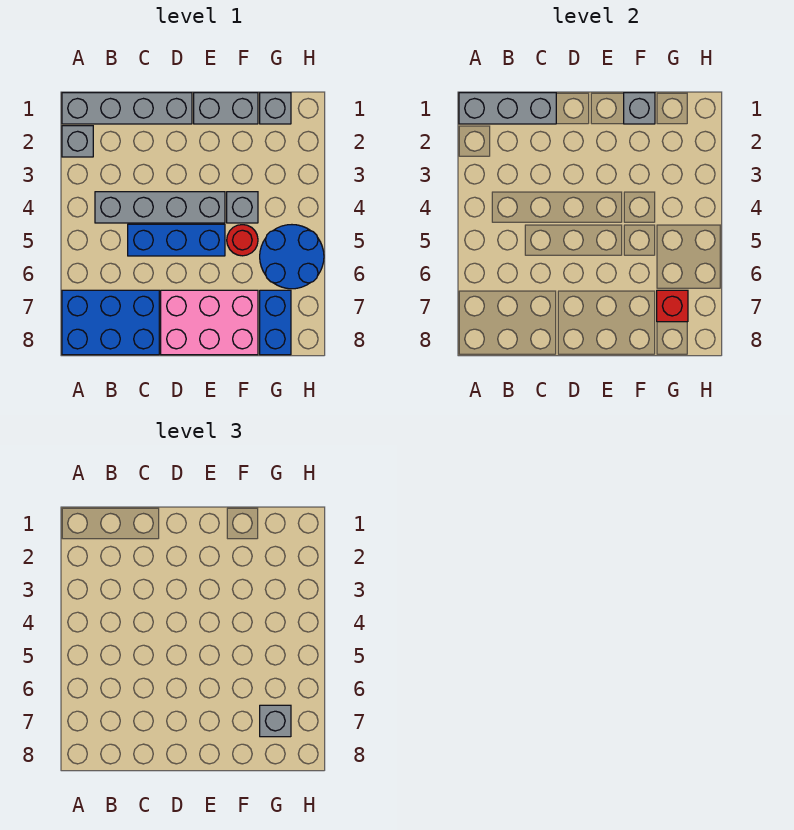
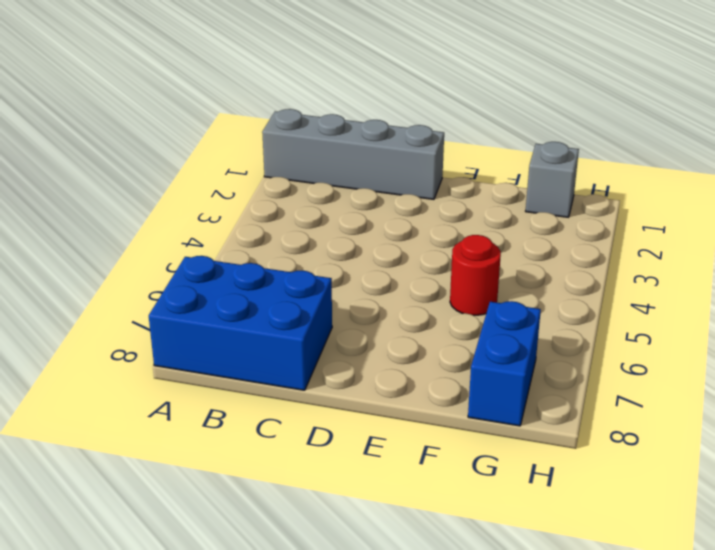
none -> grey 1x1 brick [62,126,93,157]
none -> grey 1x4 brick [95,192,225,223]
none -> blue 1x3 brick [128,224,225,256]

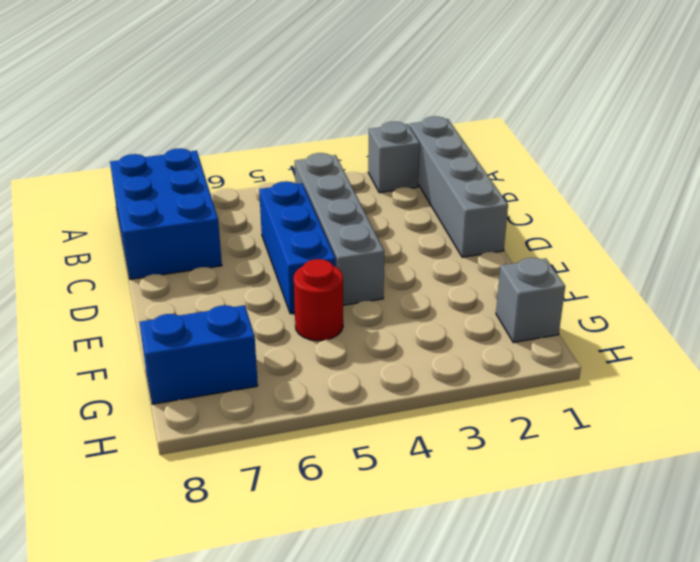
none -> pink 2x3 brick [161,290,258,355]
none -> grey 1x2 brick [194,93,258,124]
none -> grey 1x1 brick [227,192,258,223]

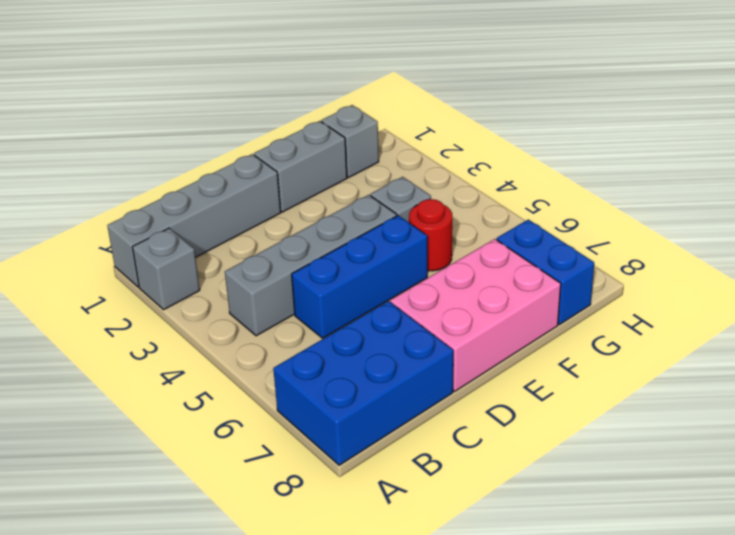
none -> blue 2x2 round brick [260,225,324,289]
none -> grey 1x3 brick [459,93,556,124]
none -> grey 1x1 brick [624,93,655,124]

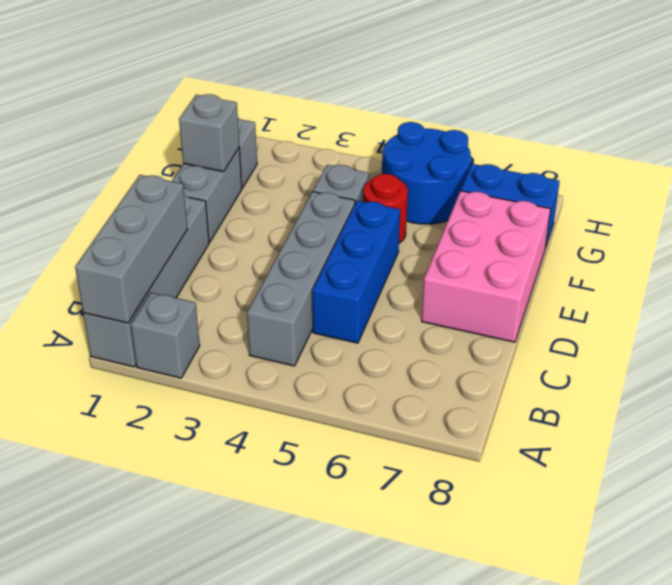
none -> blue 2x3 brick [62,290,159,355]
none -> red 1x1 brick [657,290,688,322]
none -> grey 1x1 brick [260,705,291,737]

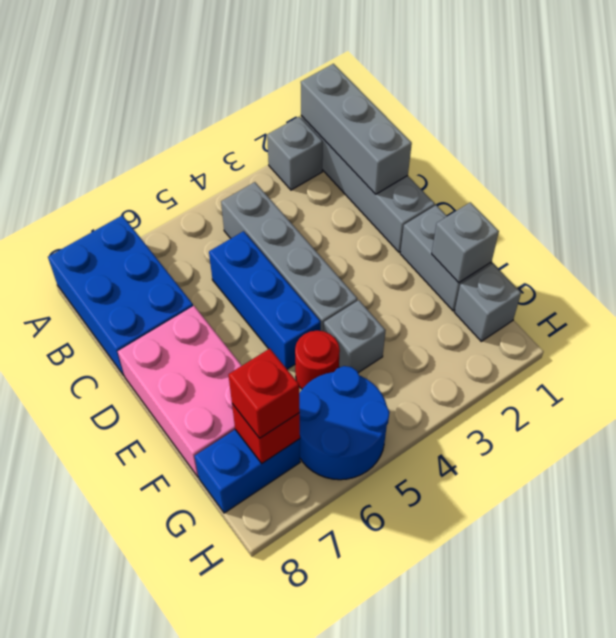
red 1x1 brick [229,349,300,438] -> grey 1x1 brick [260,705,291,737]

